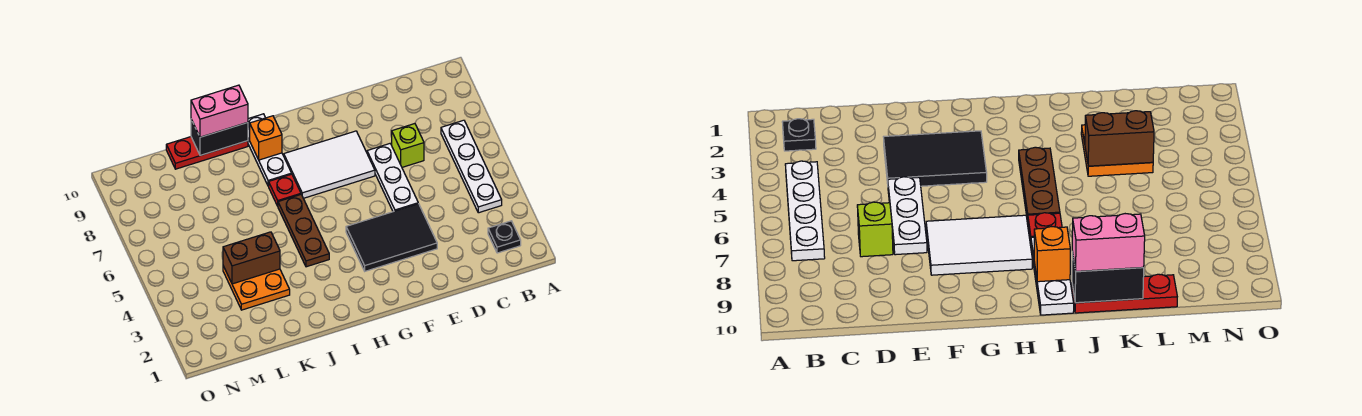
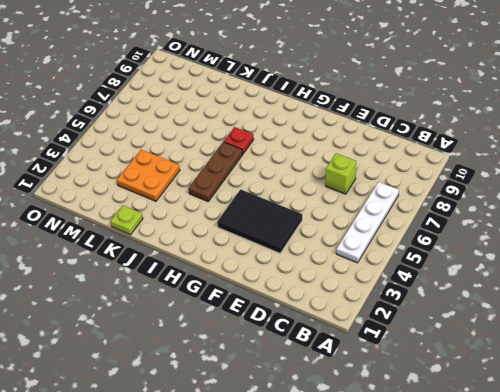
lime 1x1 plate [110,205,143,235] -> none
none -> black 1x1 plate [488,221,521,253]
none -> white 1x3 plate [367,144,418,212]
none -> white 2x3 tile [284,131,375,198]

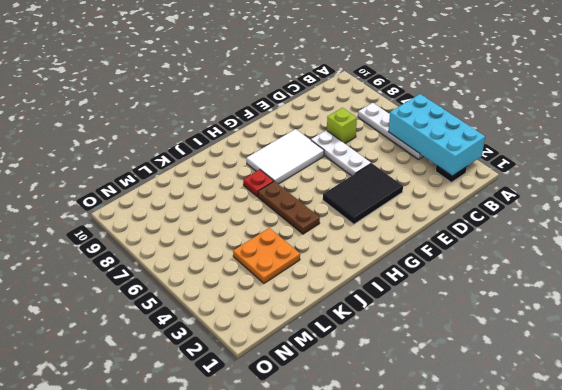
cyan 2x4 brick [388,94,485,176] -> none
none -> white 1x3 plate [248,114,292,186]
none -> red 1x3 plate [166,137,248,169]
none -> orange 1x1 brick [250,116,282,160]

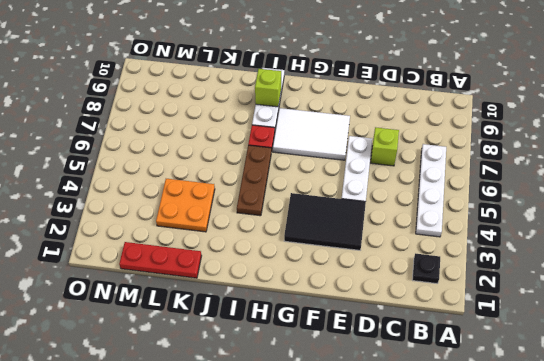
lime 1x1 brick [255,69,281,107] -> orange 1x1 brick [250,116,282,160]
red 1x3 plate [119,242,202,278] -> red 1x3 plate moved to [166,137,248,169]
none -> black 1x2 brick [191,119,248,155]
none -> brown 1x2 brick [223,232,280,284]
none -> pink 1x2 brick [191,85,248,137]

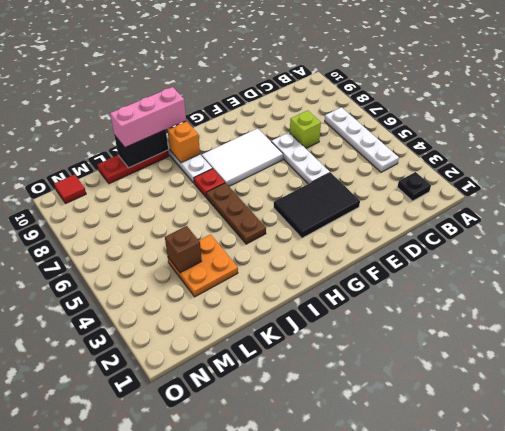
pink 1x3 brick [110,87,186,147] -> pink 1x2 brick [191,85,248,137]
brown 1x1 brick [165,226,202,273] -> brown 1x2 brick [223,232,280,284]
red 1x1 tile [54,174,86,204] -> none

